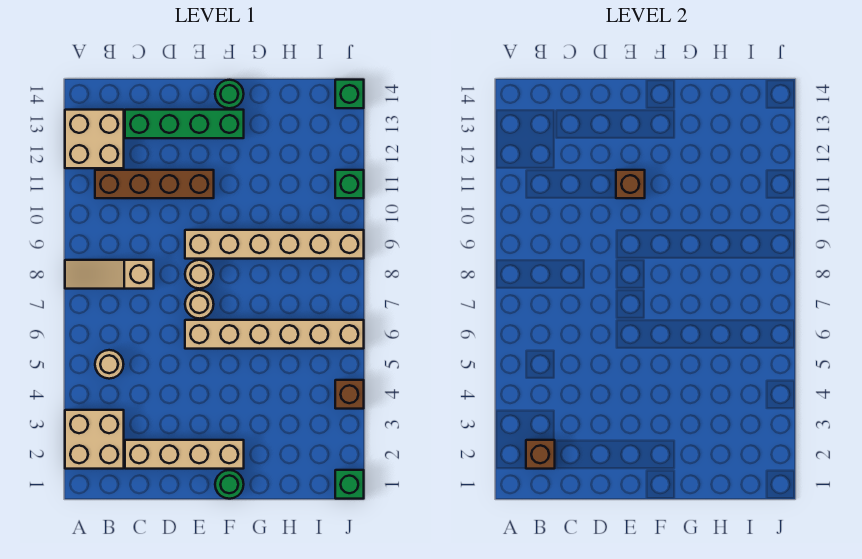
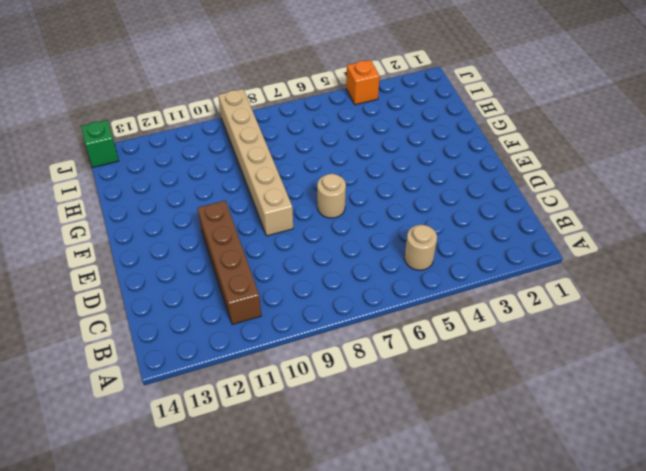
orange 1x1 brick [346,60,380,105] -> brown 1x1 brick [335,380,364,409]
none -> tan 2x2 brick [65,410,124,469]
none -> tan 1x3 slope [65,260,154,289]
none -> tan 2x2 brick [65,110,124,168]

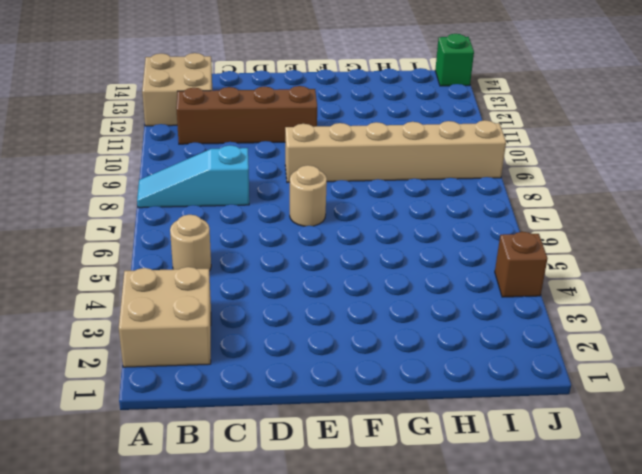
cyan 1x3 slope [137,145,249,208] -> tan 1x3 slope [65,260,154,289]
none -> tan 1x4 brick [125,440,244,469]
none -> green 1x4 brick [125,110,244,138]
none -> tan 1x6 brick [185,320,364,349]

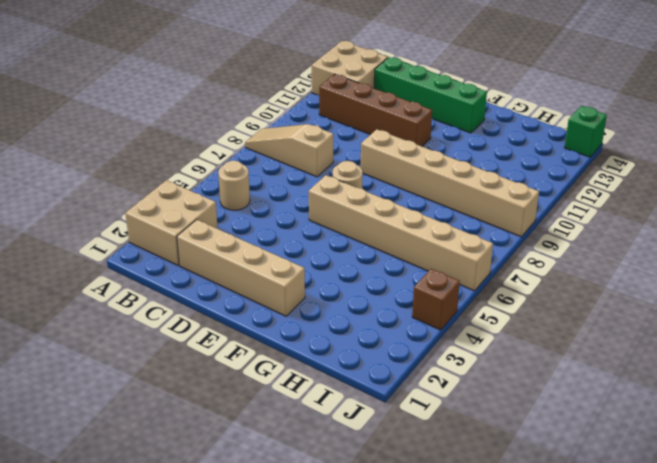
none -> tan 1x1 round brick [185,260,214,289]
none -> green 1x1 round brick [215,470,244,499]
none -> green 1x1 round brick [215,80,244,108]

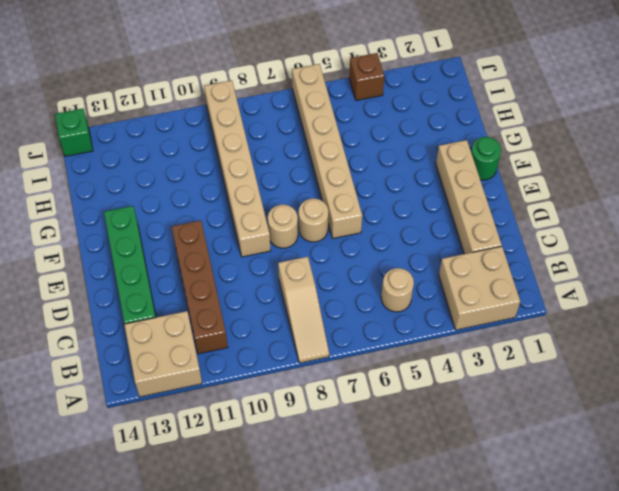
none -> green 1x1 round brick [215,80,244,108]
none -> green 1x1 brick [335,470,364,499]
none -> green 1x1 brick [335,170,364,198]

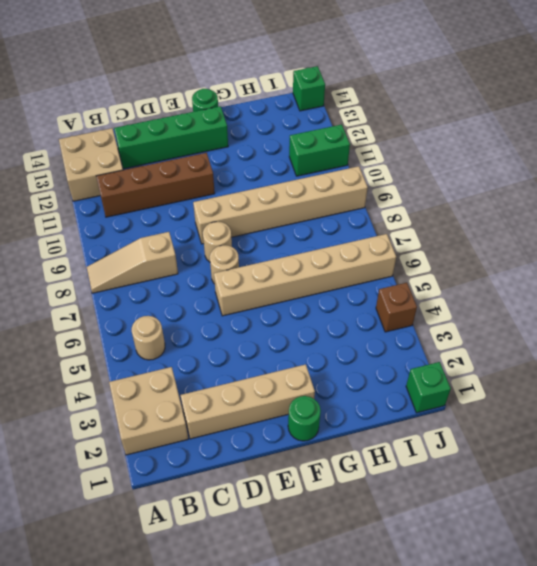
green 1x2 brick [289,125,350,176] -> green 1x1 brick [335,170,364,198]
none -> brown 1x1 brick [526,440,555,469]
none -> brown 1x1 brick [616,170,645,198]

